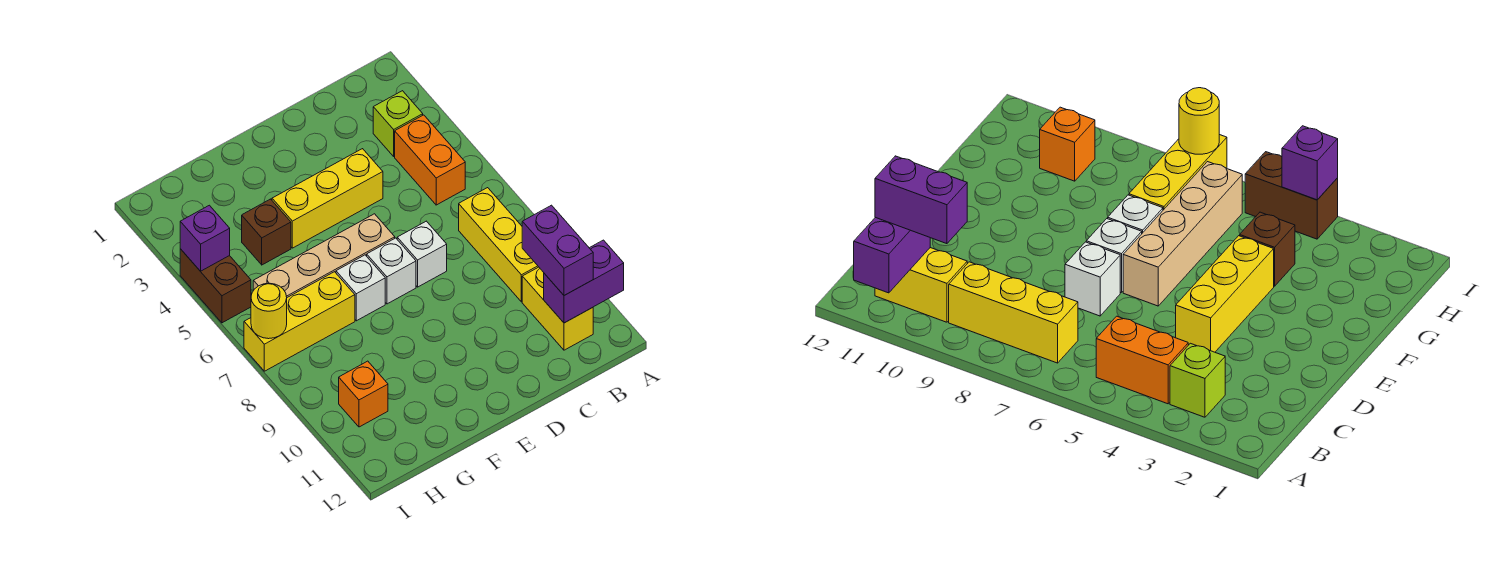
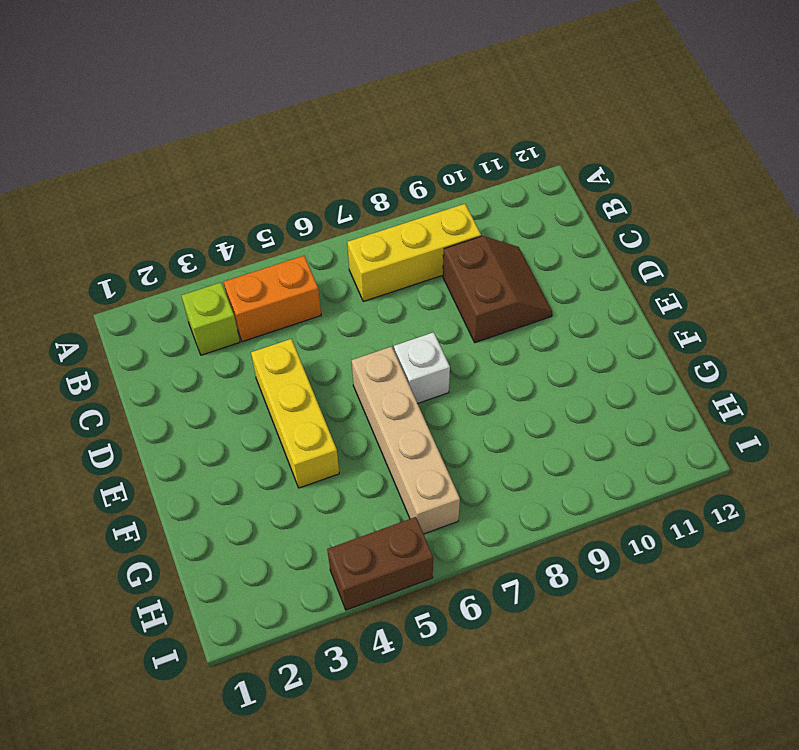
brown 2x2 slope [443,236,552,343] -> none
none -> yellow 1x2 brick [522,267,593,350]
none -> white 1x1 brick [397,221,447,287]
none -> white 1x1 brick [336,255,385,321]

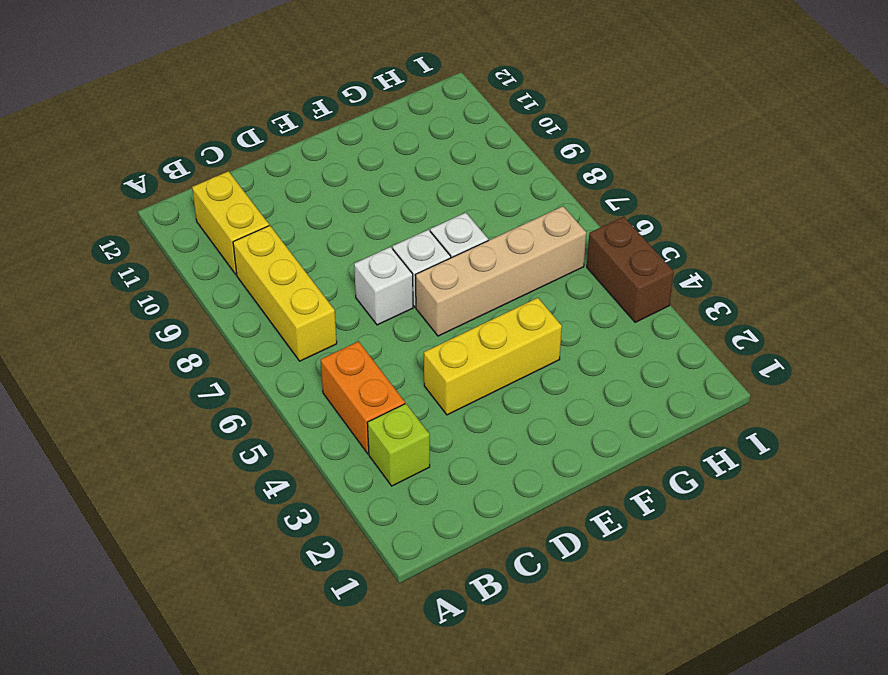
none -> brown 1x1 brick [242,199,291,265]
none -> yellow 1x3 brick [244,272,355,371]
none -> orange 1x1 brick [339,361,388,427]

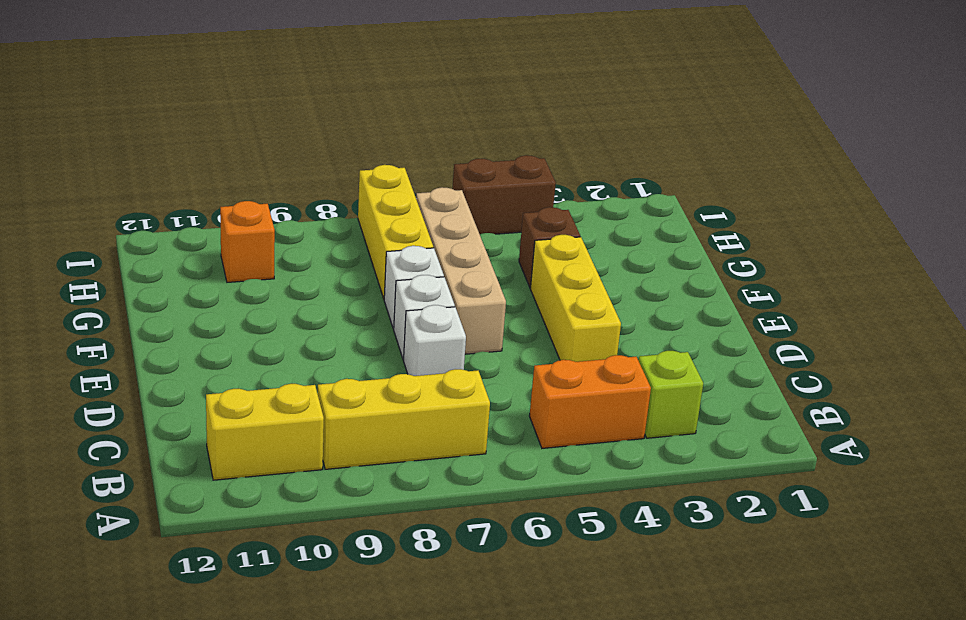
none -> purple 1x2 brick [544,240,624,323]
none -> purple 1x1 brick [180,205,230,271]
none -> yellow 1x1 round brick [251,283,287,339]

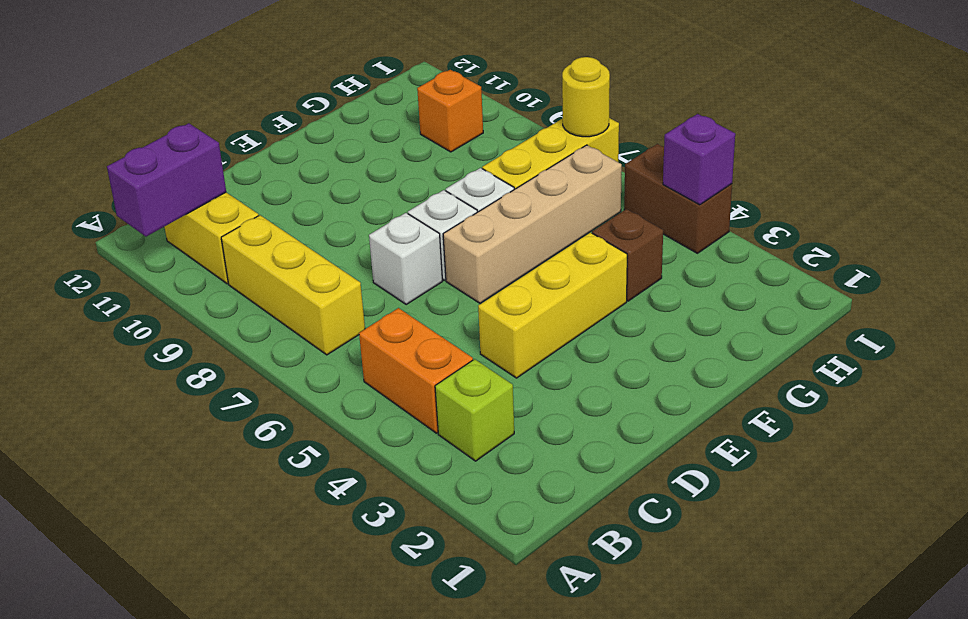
none -> purple 1x2 brick [522,205,593,295]

